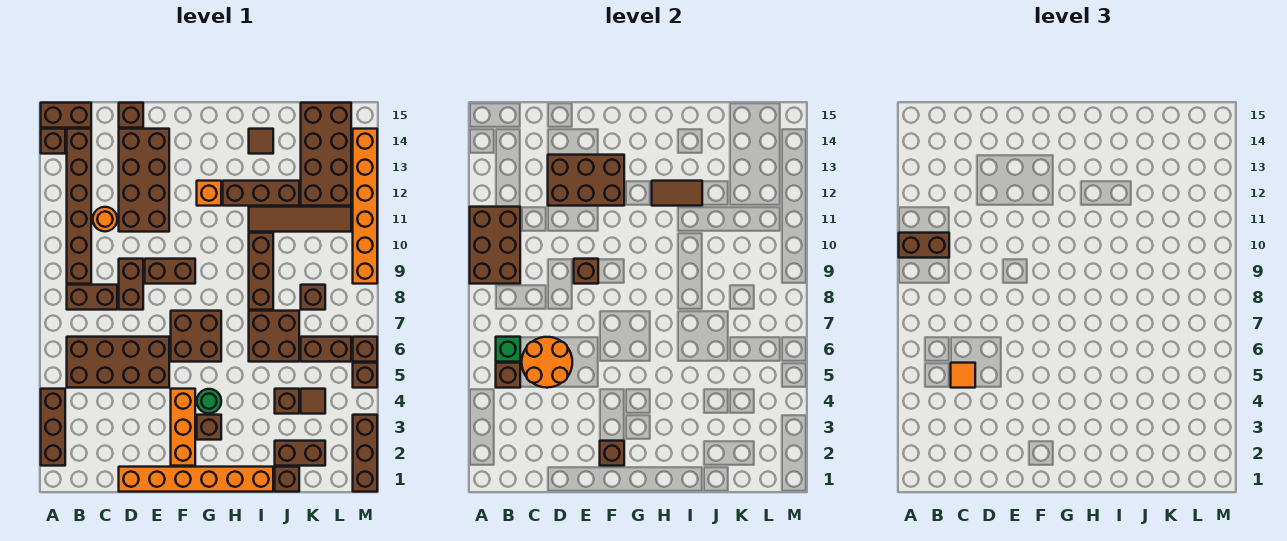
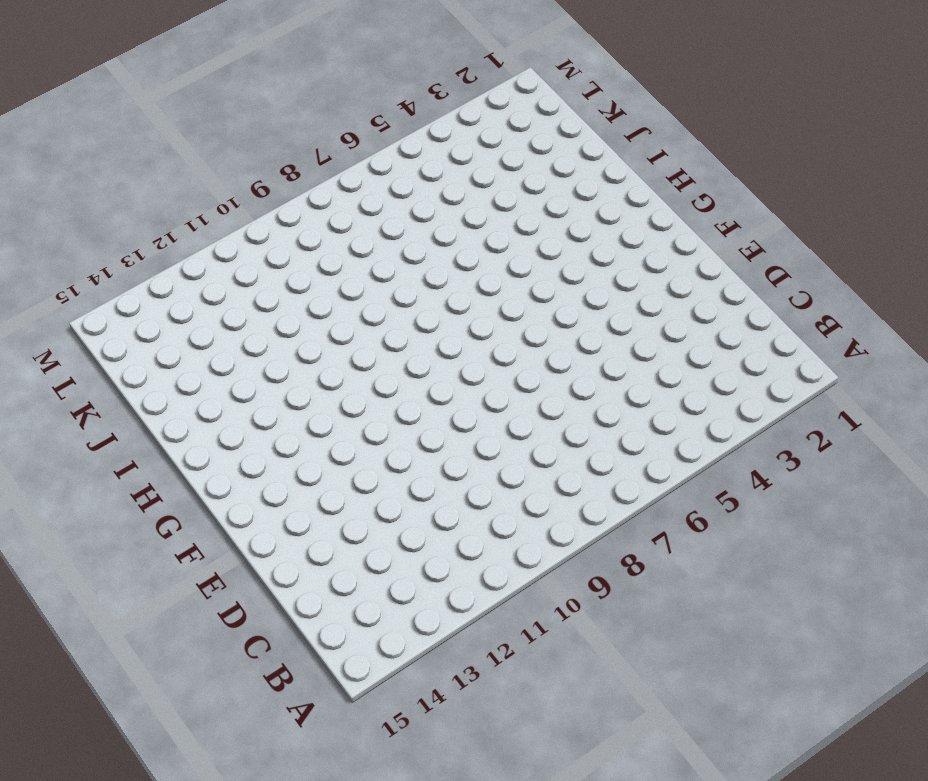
none -> brown 1x3 brick [41,389,65,466]
none -> brown 1x1 brick [41,129,65,154]
none -> brown 1x2 brick [41,103,91,128]
none -> brown 2x4 brick [67,337,169,388]

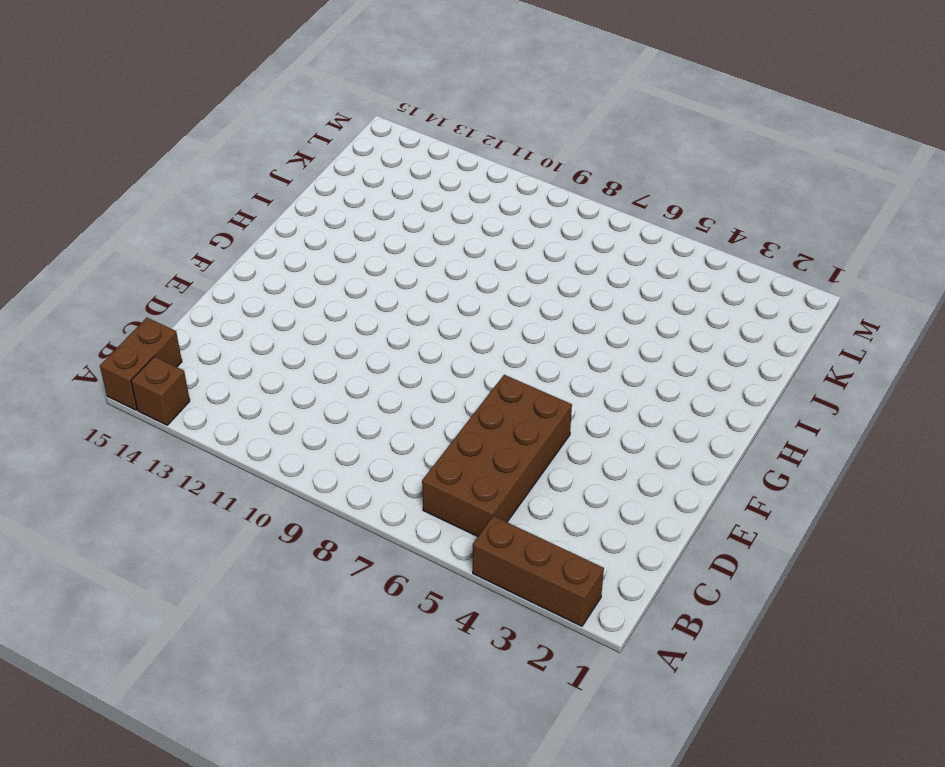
none -> brown 1x2 brick [67,285,117,310]
none -> brown 1x6 brick [67,129,91,284]
none -> orange 1x1 round brick [93,207,117,232]
none -> orange 1x6 brick [119,467,273,492]

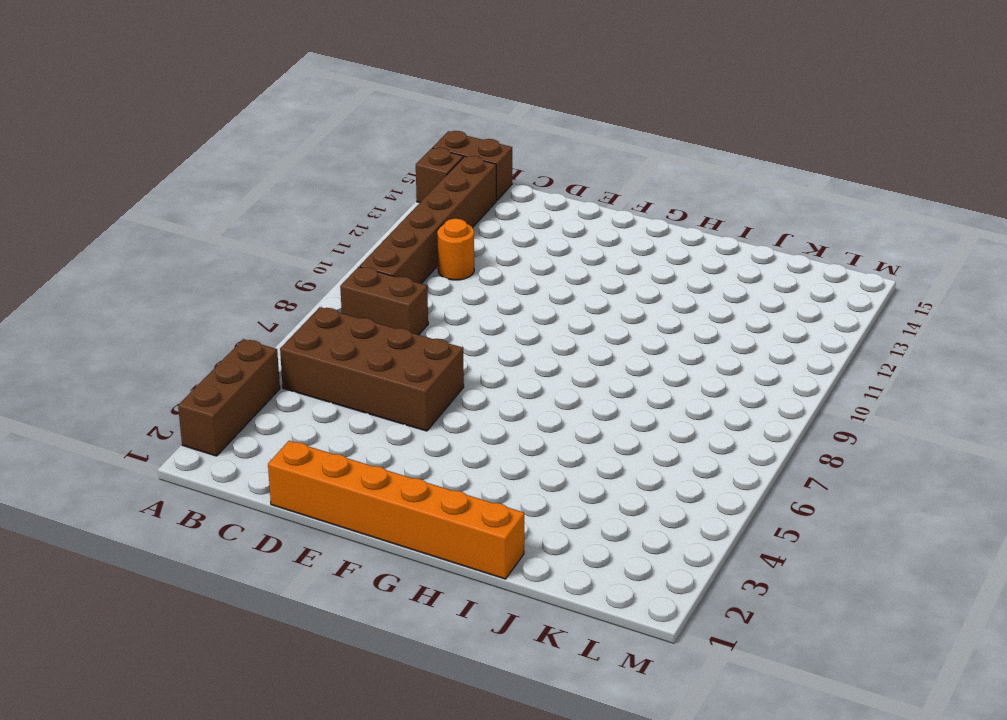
none -> brown 1x2 brick [119,259,143,310]
none -> brown 2x4 brick [119,129,169,232]
none -> brown 1x1 brick [119,103,143,128]
none -> brown 1x2 brick [145,259,195,284]

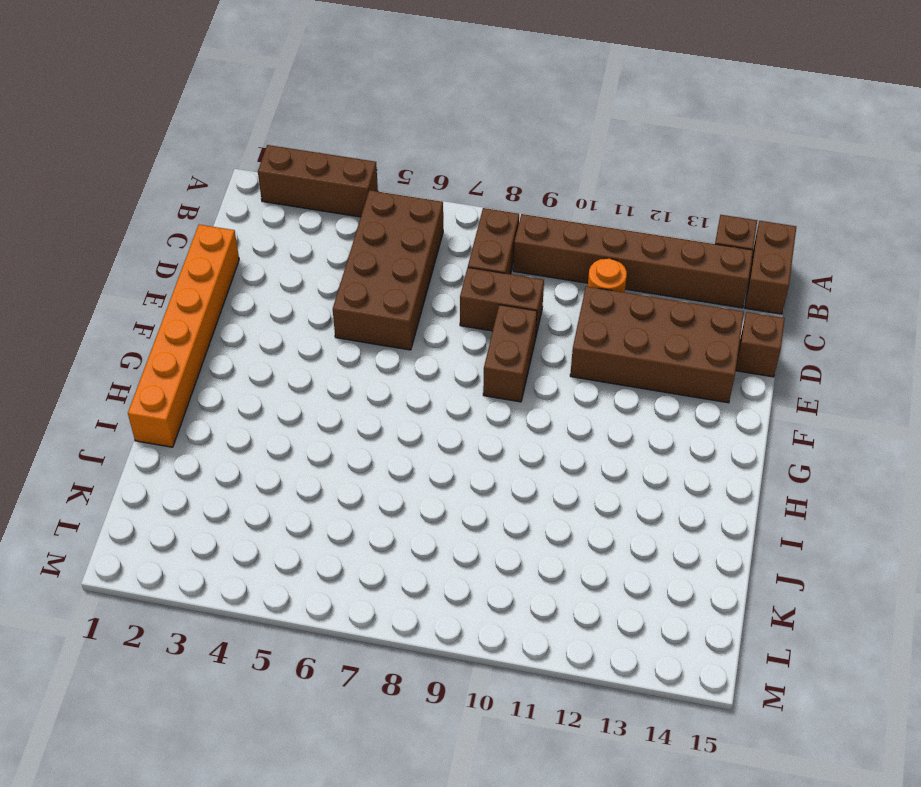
none -> orange 1x3 brick [171,389,195,466]
none -> brown 2x2 brick [171,311,221,362]
none -> brown 1x1 brick [197,415,221,440]
none -> green 1x1 round brick [197,389,221,414]

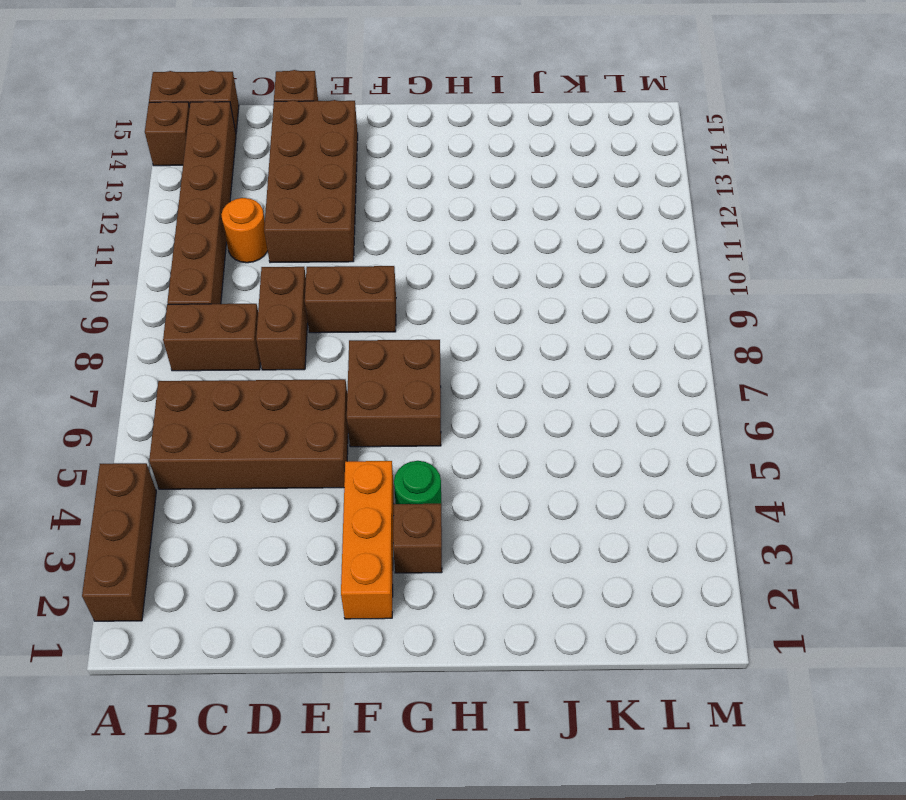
none -> orange 1x6 brick [119,467,273,492]
none -> orange 1x1 brick [197,181,221,206]
none -> brown 1x3 brick [223,181,299,206]
none -> brown 2x2 brick [249,311,299,362]

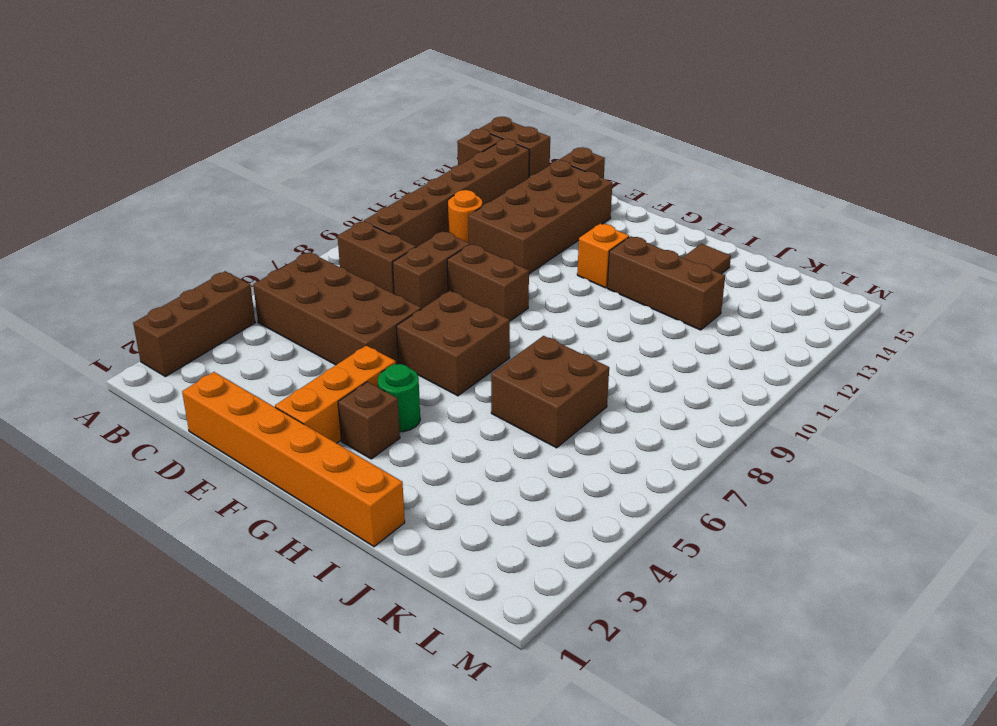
none -> brown 1x3 brick [249,233,273,310]
none -> brown 1x4 tile [249,207,351,232]
none -> brown 1x1 brick [275,467,299,492]
none -> brown 1x2 brick [275,441,325,466]

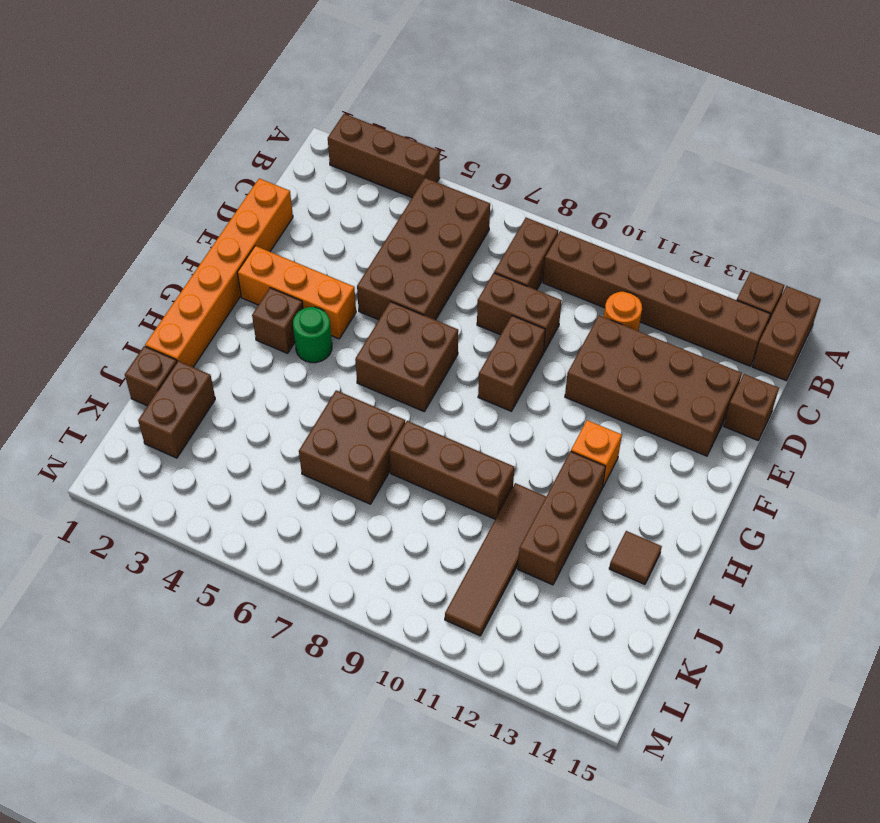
none -> brown 1x1 brick [275,389,299,414]
none -> brown 1x1 tile [301,389,325,414]
none -> brown 1x2 brick [301,337,351,362]
none -> brown 1x1 brick [301,285,325,310]

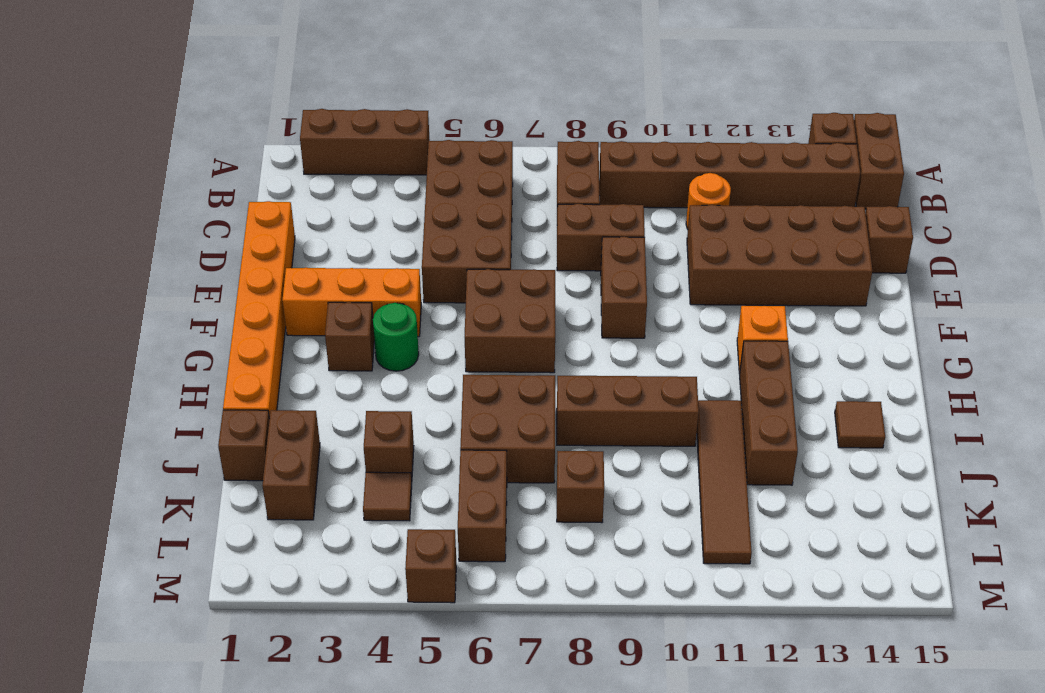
none -> brown 2x4 brick [301,103,351,206]
none -> brown 1x3 brick [353,415,377,492]
none -> brown 1x1 brick [353,337,377,362]
none -> orange 1x6 brick [353,129,377,284]

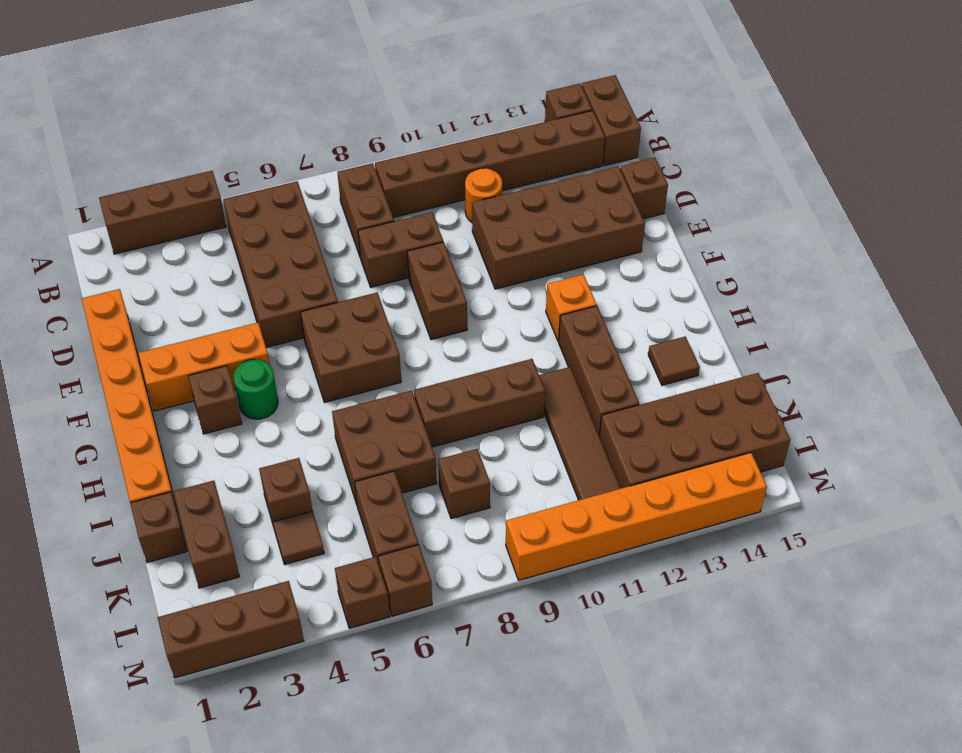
none -> brown 2x3 brick [470,207,520,284]
none -> brown 1x1 brick [496,363,520,388]
none -> green 1x1 brick [496,337,520,362]
none -> orange 2x2 round brick [522,337,572,388]

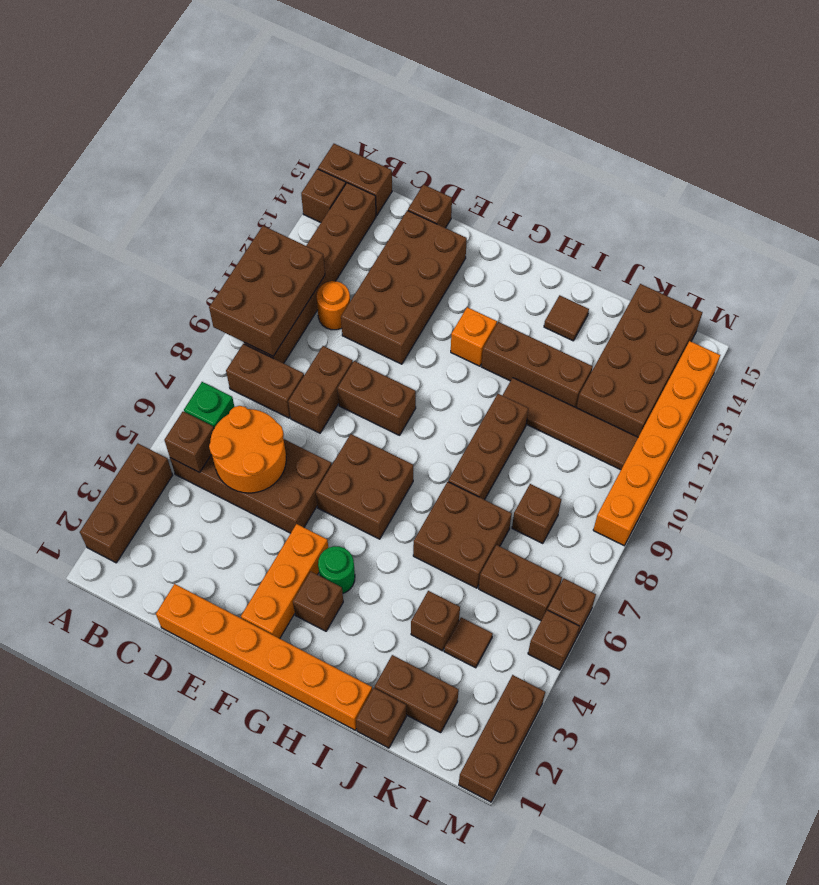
none -> brown 2x3 brick [548,155,624,206]
none -> brown 1x1 brick [574,259,598,284]
none -> brown 1x1 brick [600,441,624,466]
none -> brown 1x2 tile [652,181,702,206]

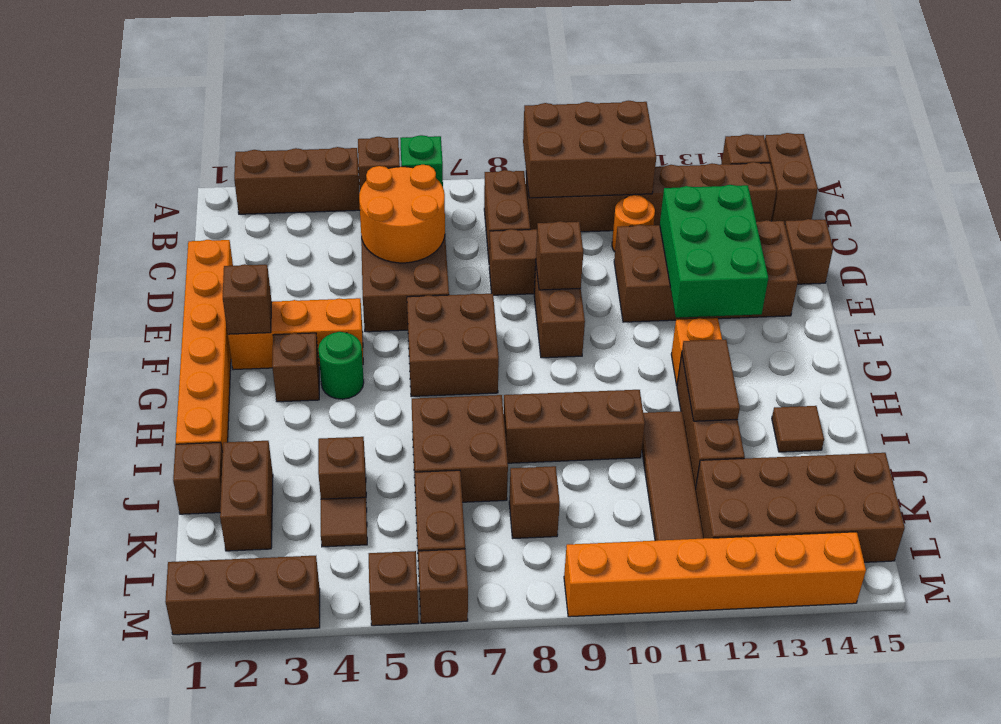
green 2x3 brick [660,185,768,318] -> brown 2x3 brick [548,155,624,206]
none -> brown 1x2 brick [899,233,949,258]
none -> orange 1x1 tile [951,363,975,388]

